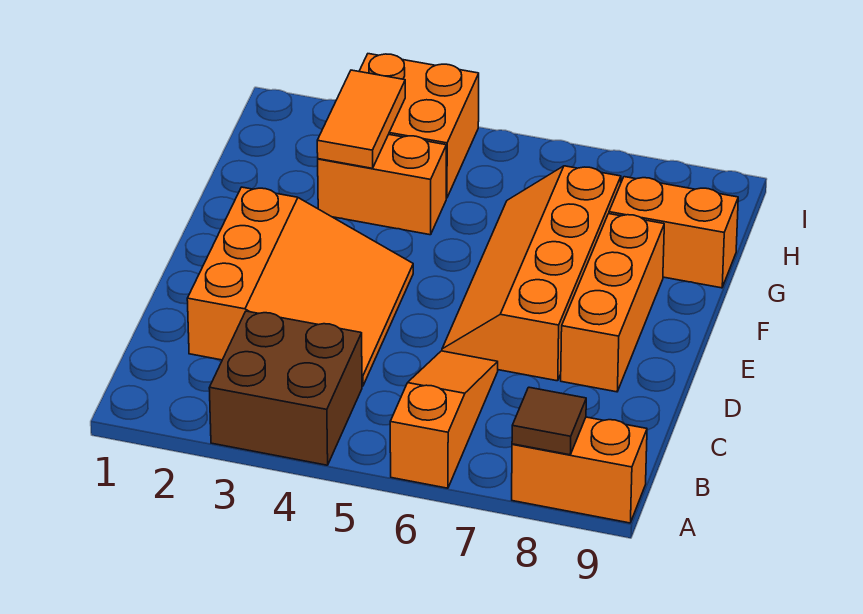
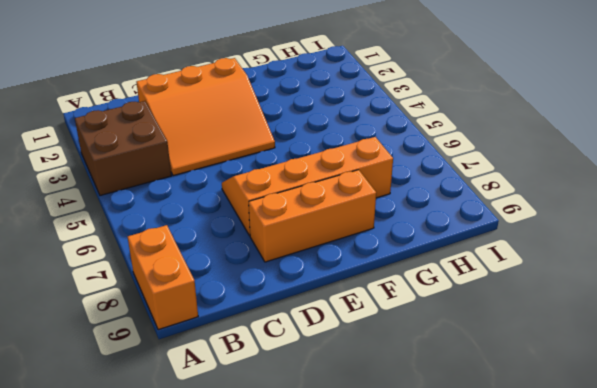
none -> orange 1x3 slope [390,351,498,488]
none -> orange 1x2 brick [318,134,446,235]

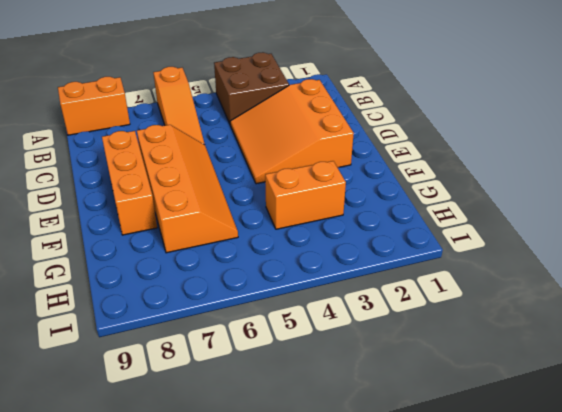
none -> orange 1x2 brick [609,177,738,288]
none -> orange 2x2 brick [359,54,479,198]

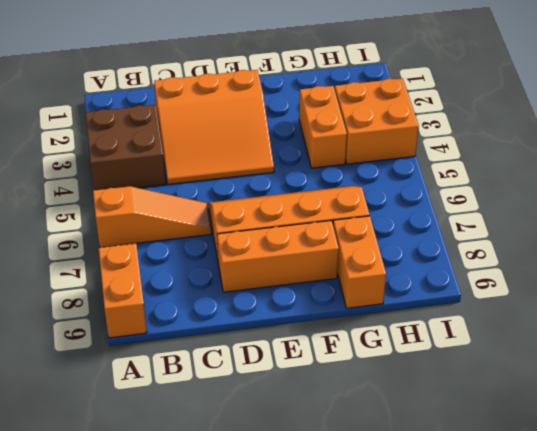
none -> brown 1x1 tile [512,387,586,455]
none -> orange 1x2 tile [317,70,405,168]

